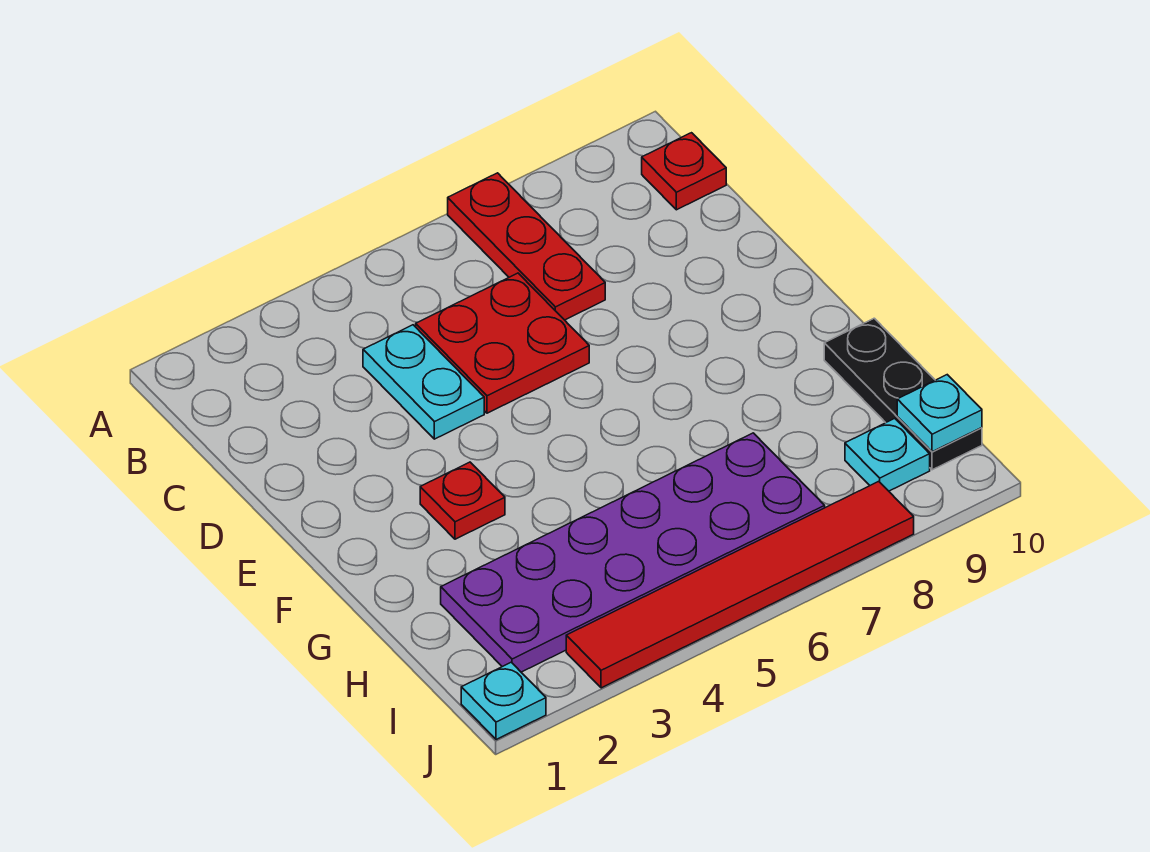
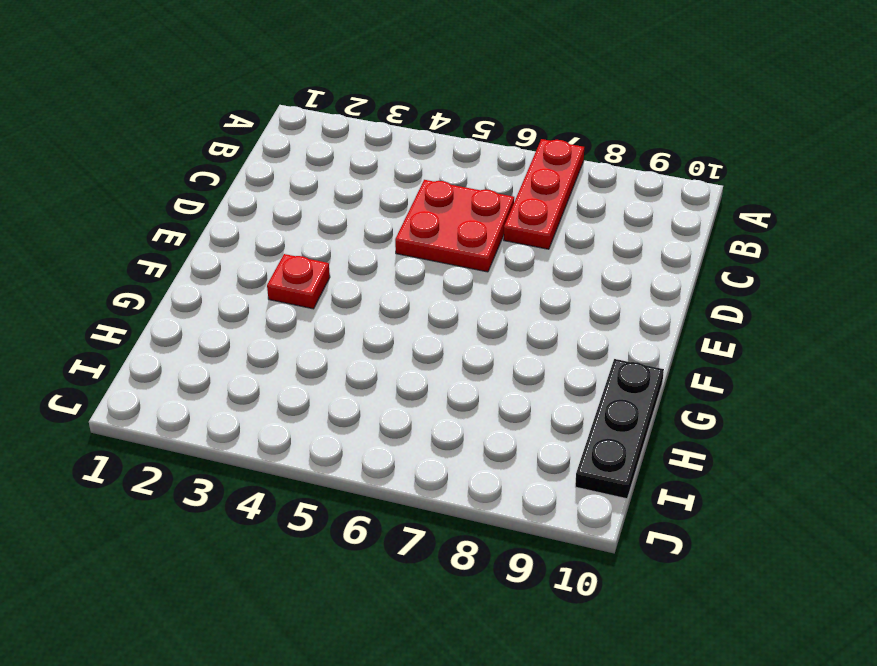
none -> red 1x1 plate [642,133,726,210]
none -> cyan 1x2 plate [363,325,484,439]

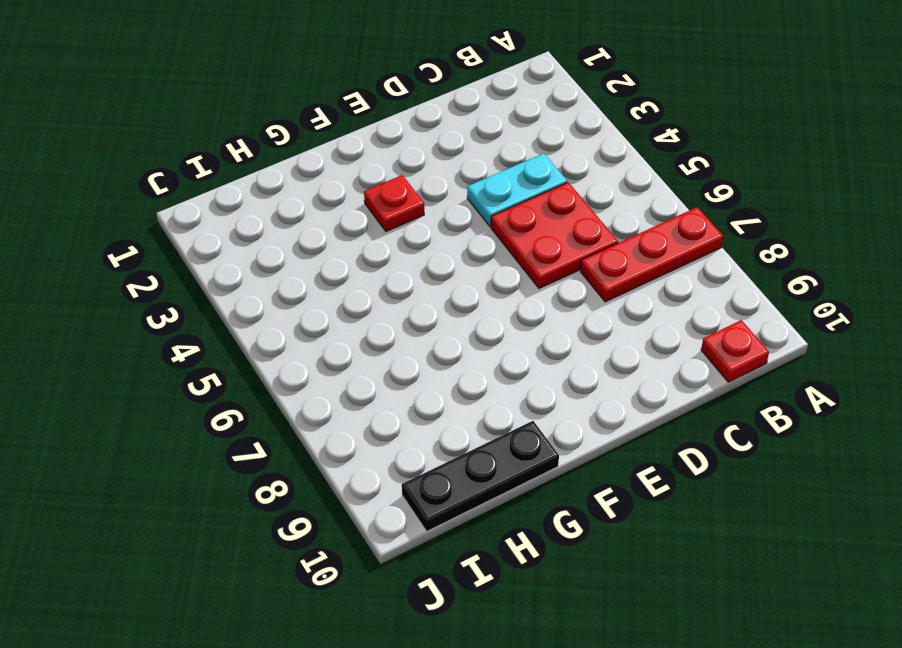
none -> purple 2x6 plate [441,433,825,672]
none -> cyan 1x1 plate [845,418,930,491]

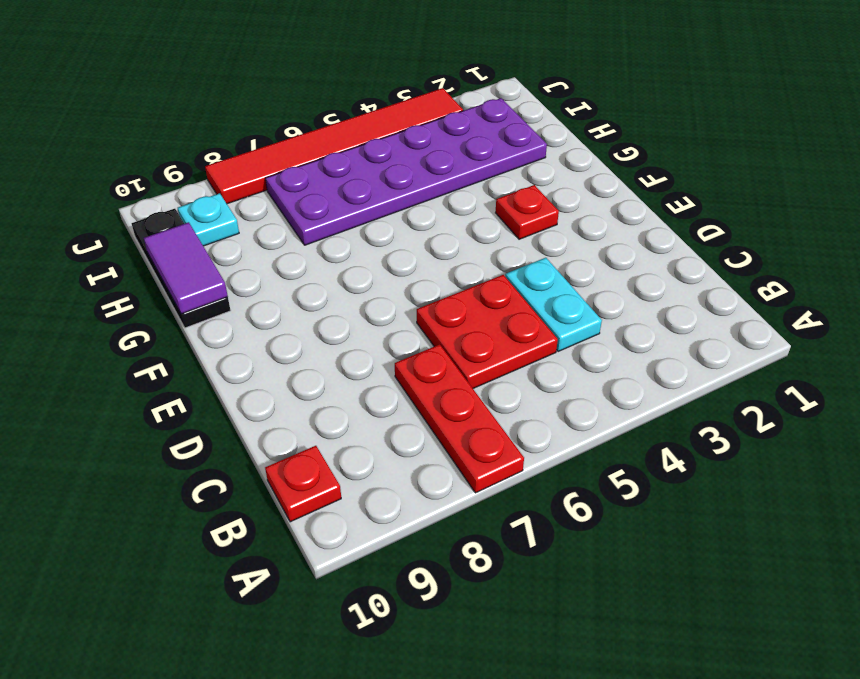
purple 1x2 tile [144,222,228,314] -> none
none -> cyan 1x1 plate [461,662,546,740]
none -> cyan 1x1 plate [897,375,982,452]

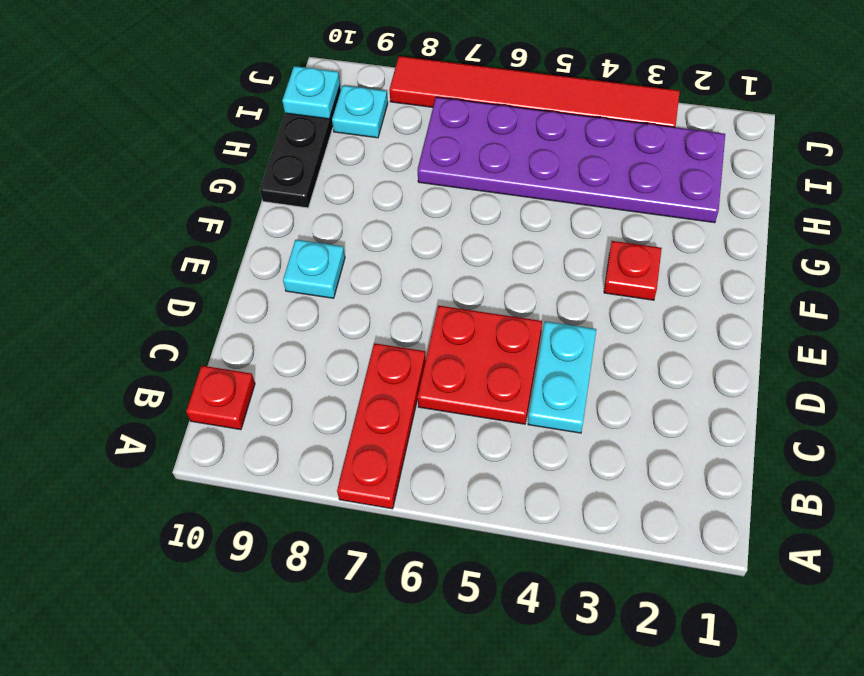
cyan 1x1 plate [283,240,345,298] -> cyan 1x1 plate moved to [461,662,546,740]

